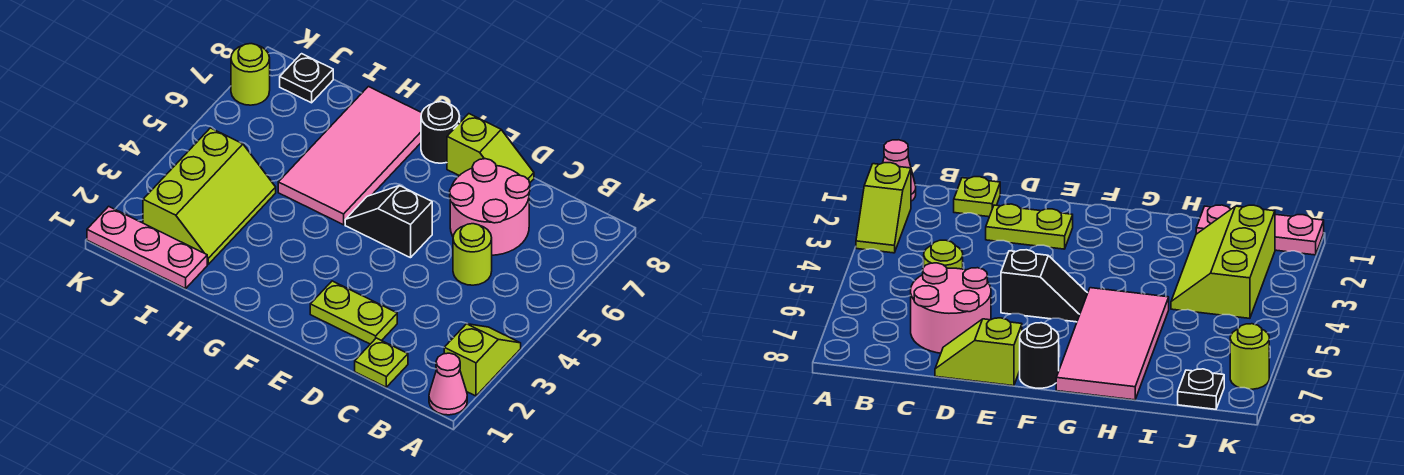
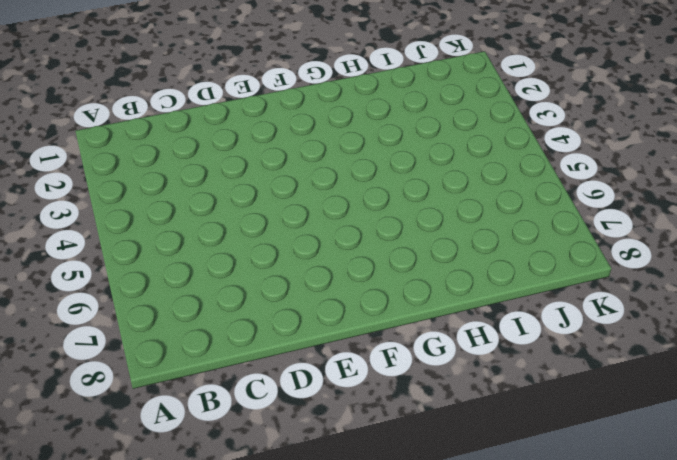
none -> pink 1x1 cone [429,353,467,415]
none -> lime 1x2 slope [444,324,521,396]
none -> lime 1x1 plate [355,338,408,387]

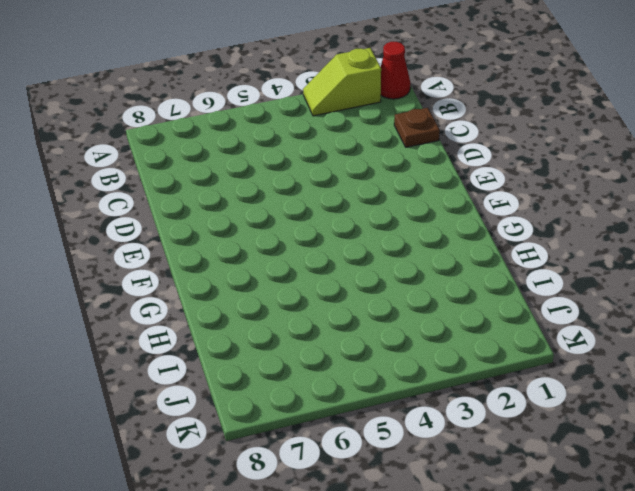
red 1x1 cone [381,42,411,99] -> pink 1x1 cone [429,353,467,415]
brown 1x1 plate [394,108,440,147] -> lime 1x1 plate [355,338,408,387]
none -> lime 1x1 round brick [453,224,492,285]
none -> pink 2x2 round brick [450,159,530,255]
none -> lime 1x2 plate [310,281,397,344]

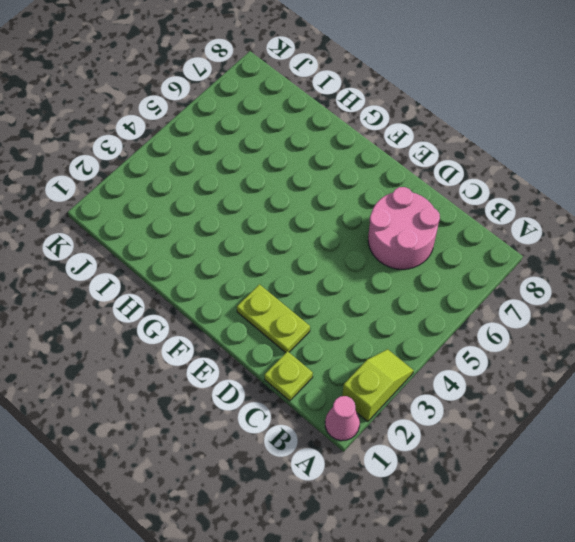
none -> lime 1x1 round brick [453,224,492,285]
none -> lime 1x2 slope [447,114,534,183]
none -> black 1x2 slope [345,186,432,258]

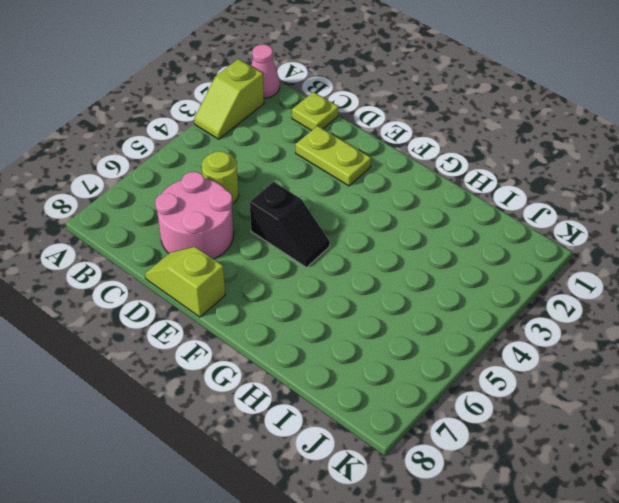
none -> black 1x1 round brick [421,102,460,163]
none -> pink 2x4 tile [278,87,422,225]
none -> pink 1x3 plate [87,206,207,289]

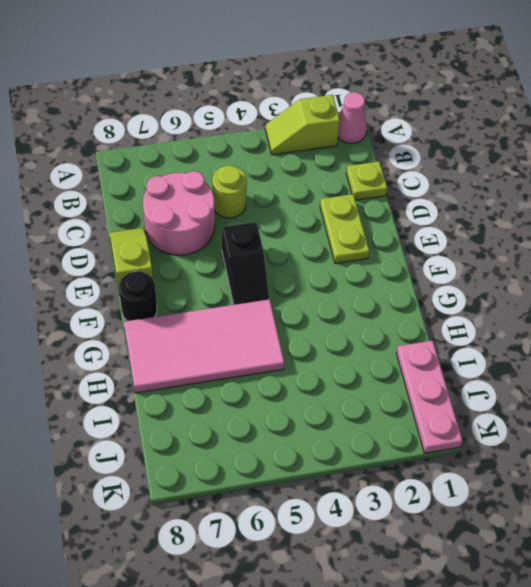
none -> lime 2x3 slope [143,128,276,264]
none -> black 1x1 plate [280,54,333,103]
none -> lime 1x1 round brick [231,44,270,105]

